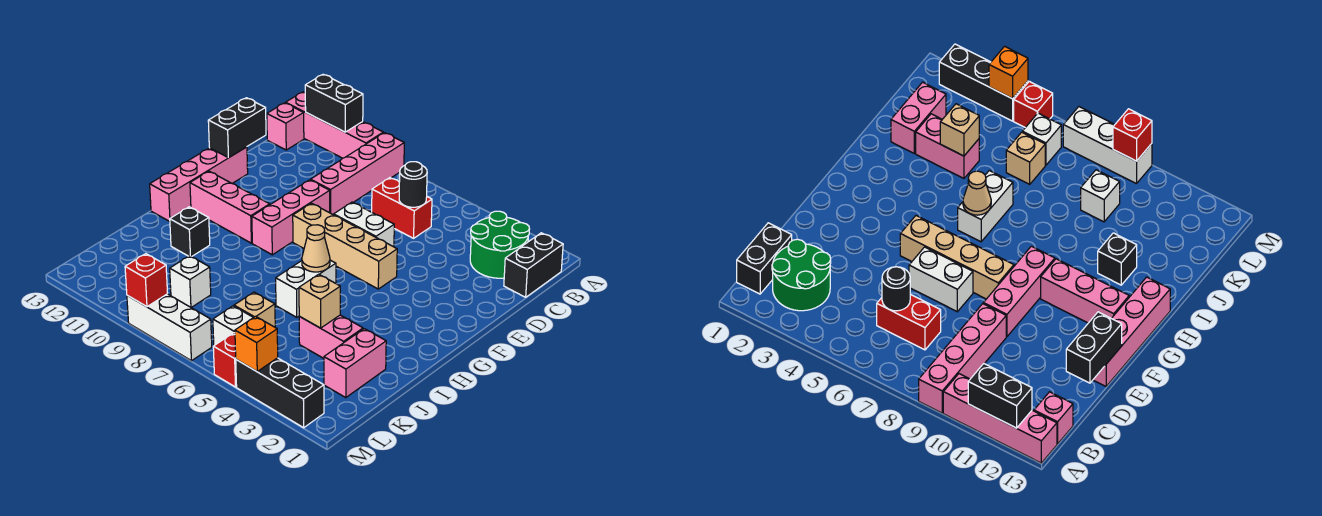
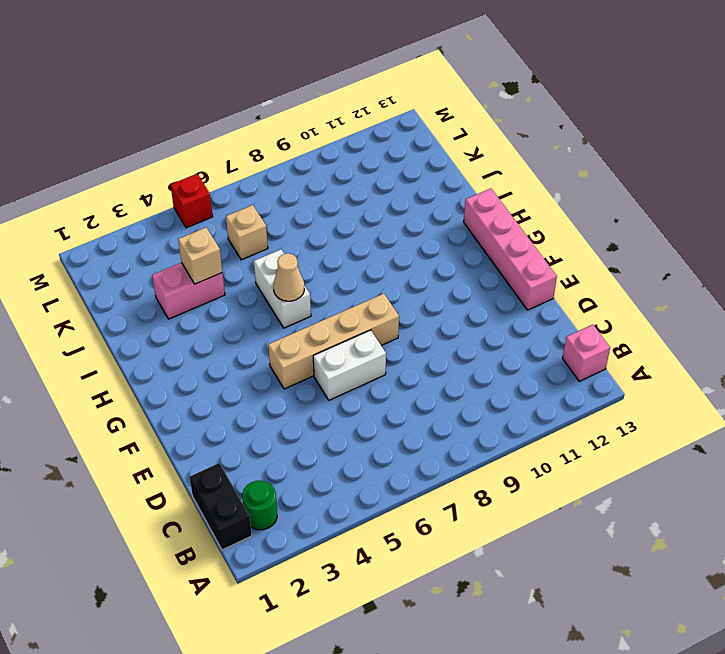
green 1x1 round brick [242,481,277,530] -> green 2x2 round brick [470,211,529,278]
none -> pink 1x4 brick [311,133,404,215]
none -> pink 1x4 brick [286,92,383,158]
none -> red 1x2 brick [372,178,432,238]

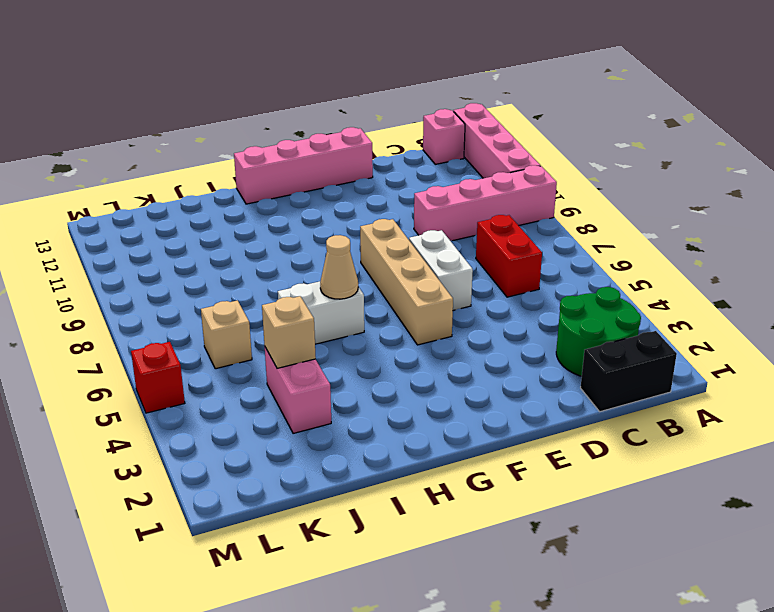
none -> pink 1x3 brick [252,180,330,255]
none -> pink 1x3 brick [190,171,270,243]
none -> black 1x1 brick [170,207,210,257]

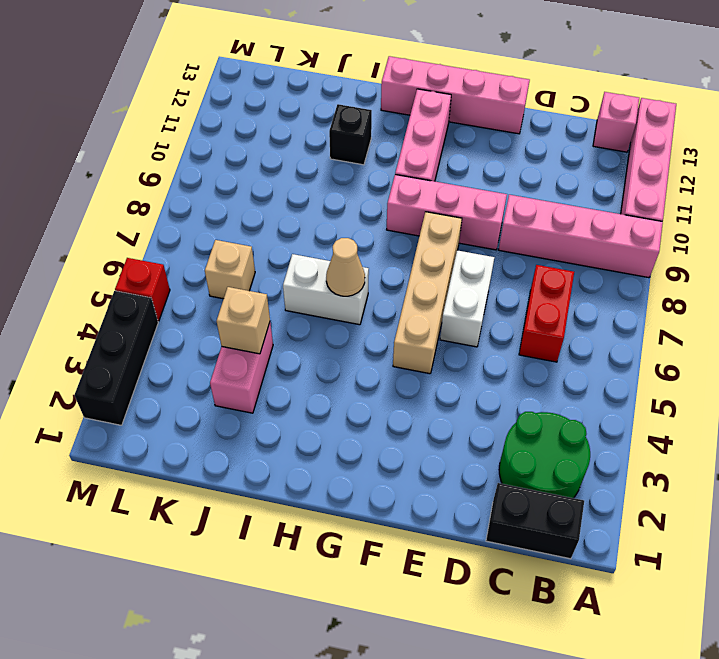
none -> pink 1x2 brick [324,329,386,398]
none -> white 1x1 brick [170,256,211,307]
none -> white 1x1 brick [213,306,254,345]

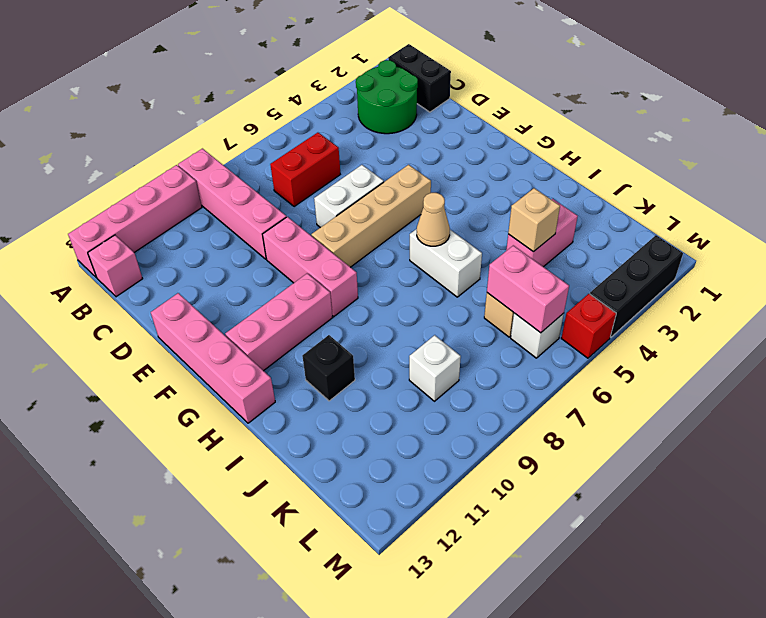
pink 1x2 brick [487,245,569,333] -> pink 1x2 brick moved to [324,329,386,398]
none -> white 1x3 brick [127,294,212,361]
none -> black 1x2 brick [305,74,363,132]
none -> black 1x1 round brick [399,162,427,207]

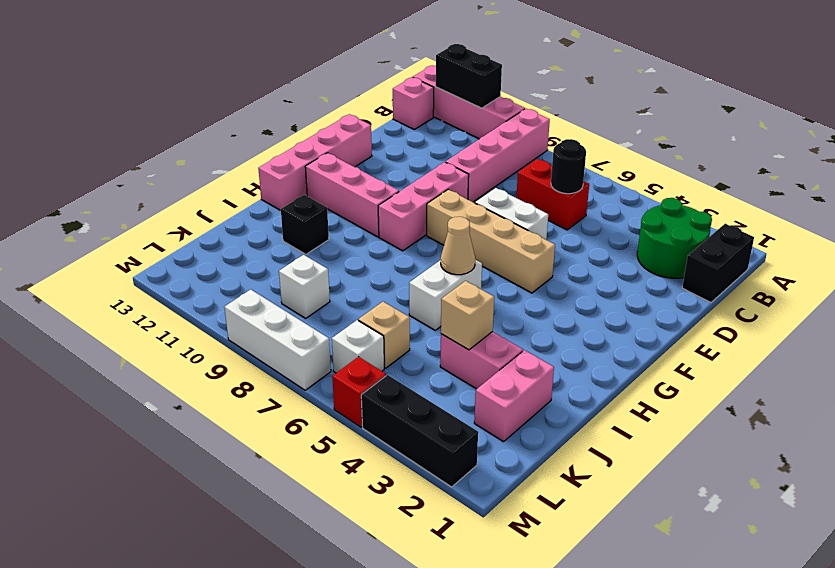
none -> black 1x2 brick [208,98,266,158]
none -> orange 1x1 brick [235,316,278,371]
none -> red 1x1 brick [125,254,168,307]

